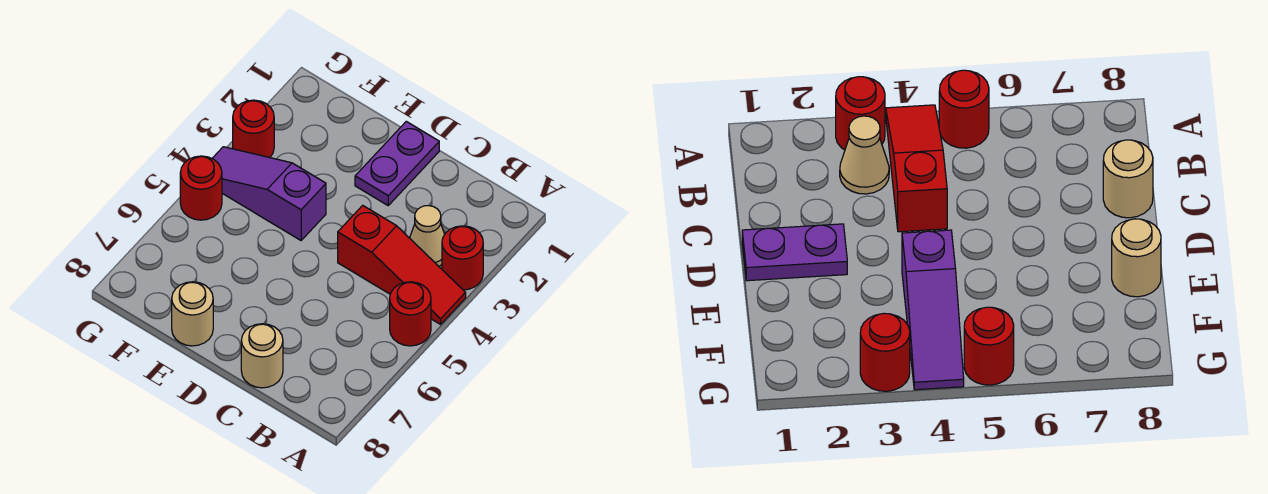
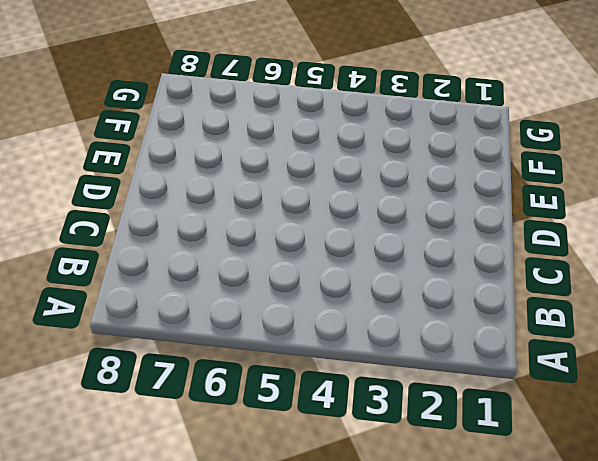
none -> red 1x1 round brick [442,226,483,290]
none -> red 1x3 slope [338,205,466,324]

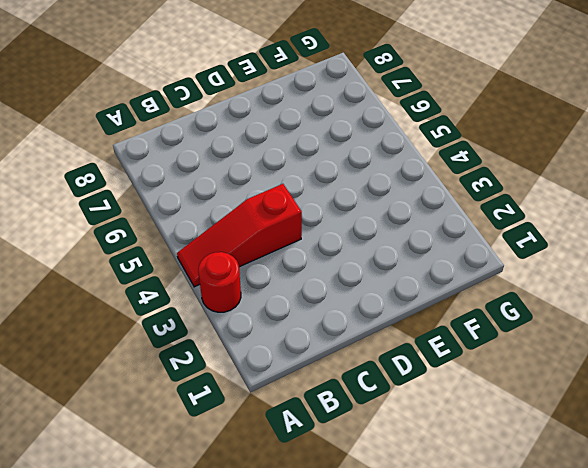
none -> red 1x1 round brick [390,282,431,346]
none -> tan 1x1 cone [410,206,445,266]

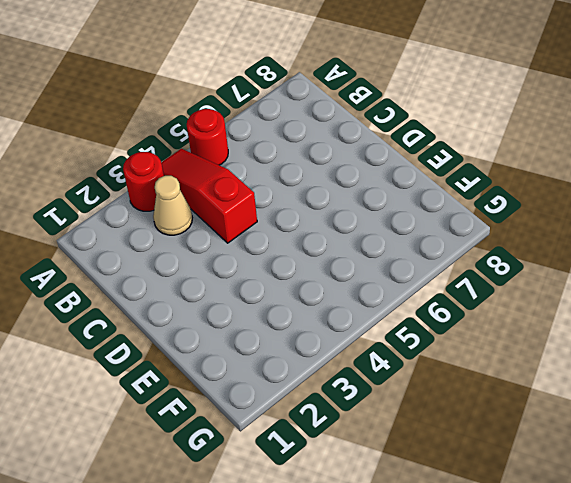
none -> tan 1x1 round brick [241,324,283,388]
none -> purple 1x2 plate [355,121,439,205]

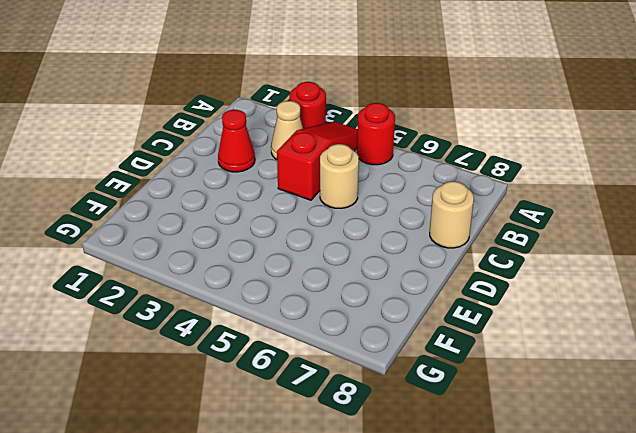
red 1x1 cone [218,110,255,172] -> none
tan 1x1 round brick [320,144,359,208] -> tan 1x1 round brick moved to [172,282,213,346]
none -> purple 1x2 plate [355,121,439,205]
none -> purple 1x3 slope [212,147,326,240]

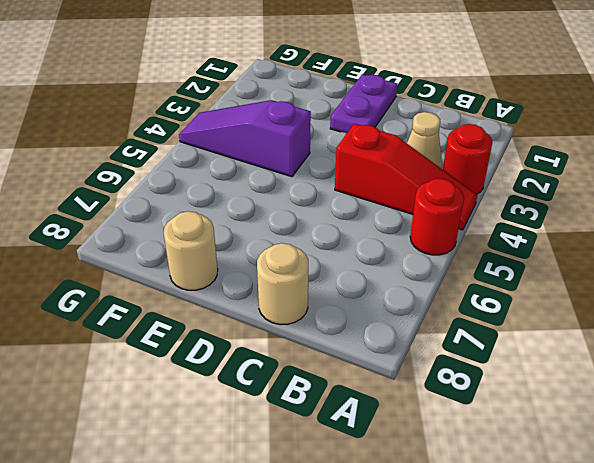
none -> red 1x1 round brick [233,100,274,158]
none -> red 1x1 round brick [180,156,222,220]

